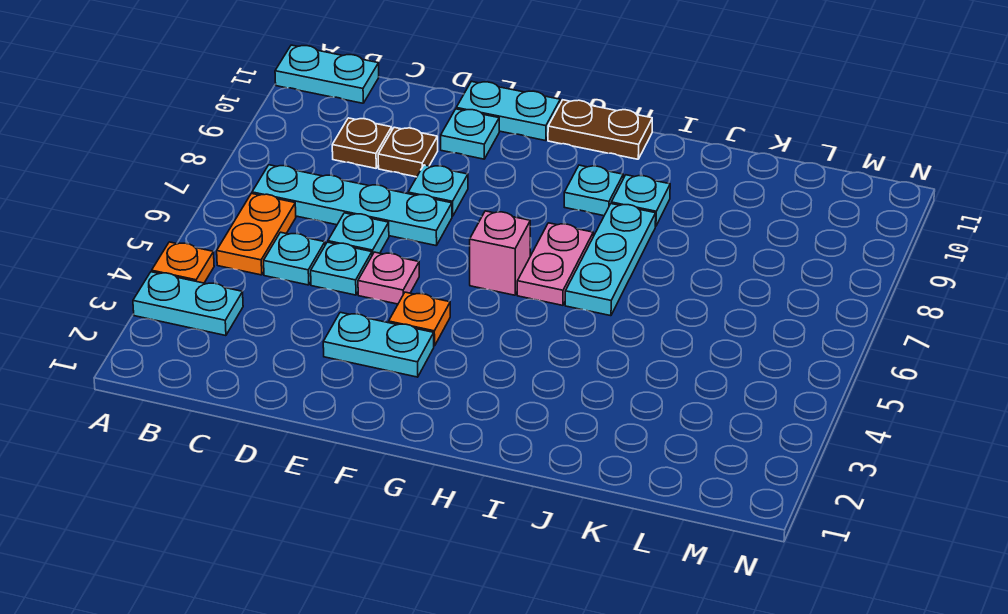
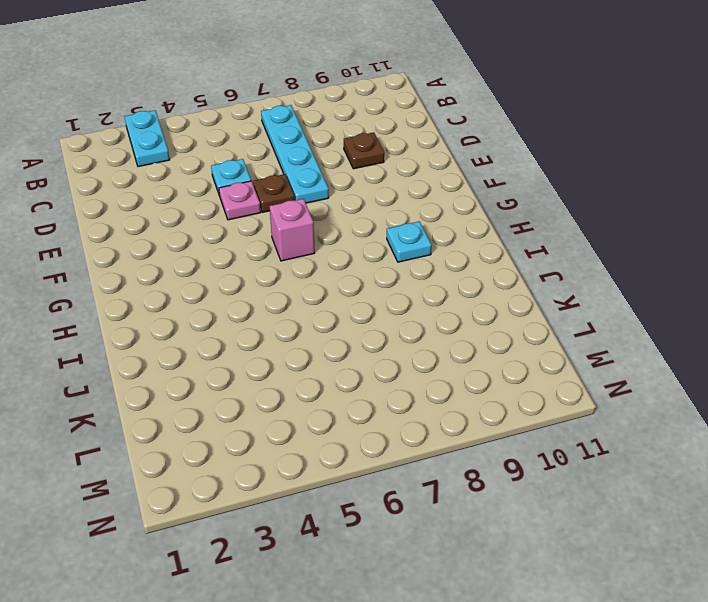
brown 1x1 plate [253,174,295,212] -> brown 1x1 plate moved to [332,118,392,168]
none -> orange 1x1 plate [152,242,214,283]
none -> cyan 1x2 plate [275,45,379,103]
none -> orange 1x2 plate [217,194,296,275]

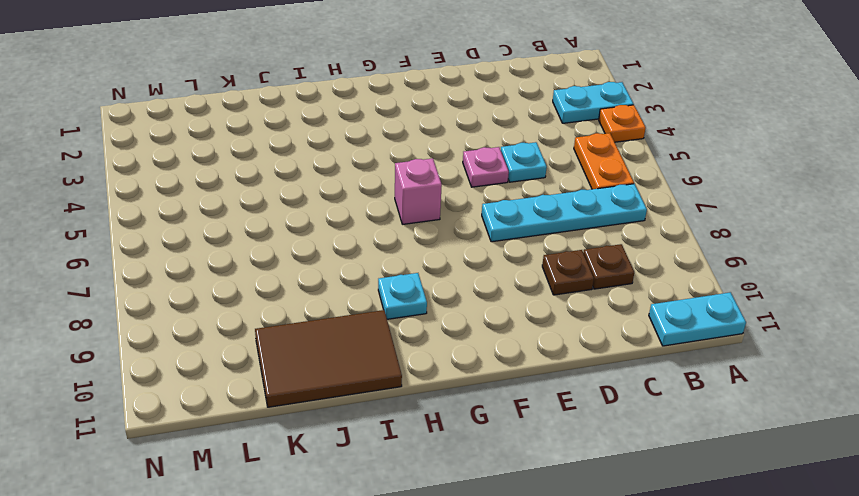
brown 2x3 tile [255,310,402,407] -> none
none -> cyan 1x1 plate [264,232,325,285]
none -> cyan 1x1 plate [328,213,389,255]
none -> cyan 1x2 plate [323,312,434,377]

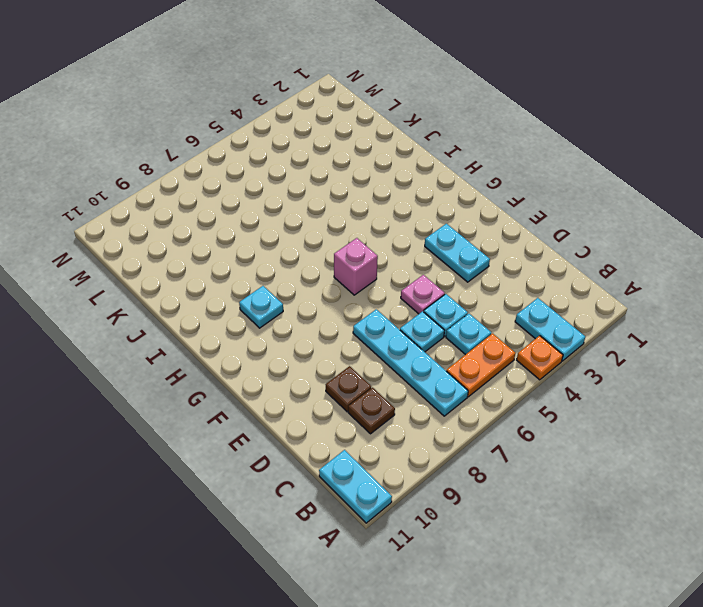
none -> cyan 1x1 plate [408,165,468,216]
none -> cyan 1x1 plate [441,109,499,159]
none -> cyan 1x2 plate [456,81,560,141]

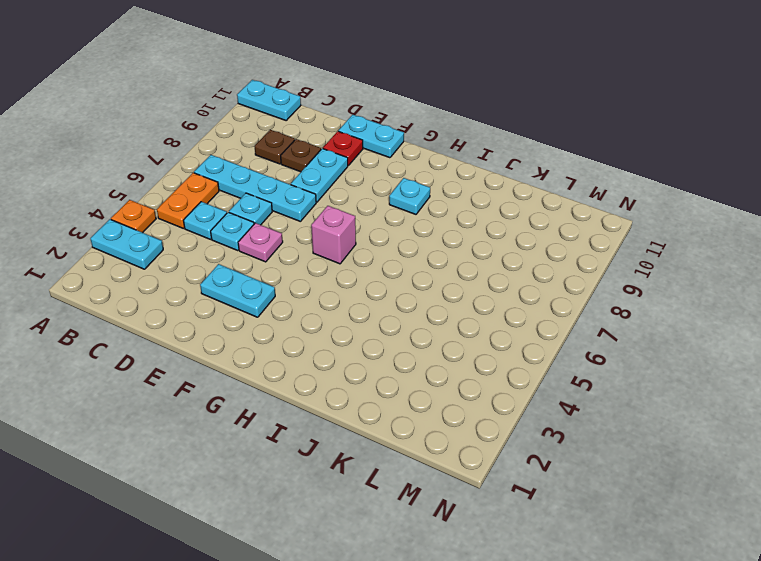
cyan 1x2 plate [291,148,348,202] -> cyan 1x1 plate [408,165,468,216]
red 1x1 plate [323,131,363,166] -> cyan 1x1 plate [441,109,499,159]
none -> orange 1x1 plate [389,292,450,346]
none -> brown 1x2 plate [548,100,652,159]
none -> pink 1x2 plate [517,223,593,305]

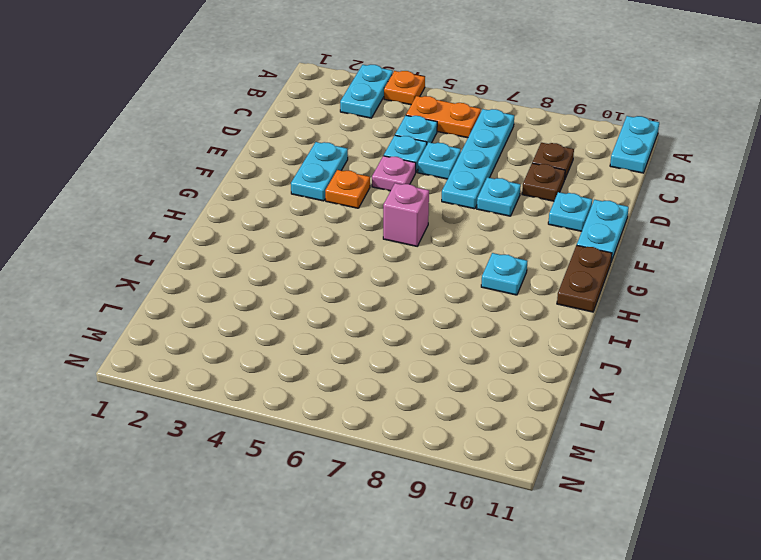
none -> pink 1x2 plate [517,223,593,305]
none -> cyan 1x3 plate [565,204,656,316]
none -> cyan 1x1 plate [611,175,670,226]

